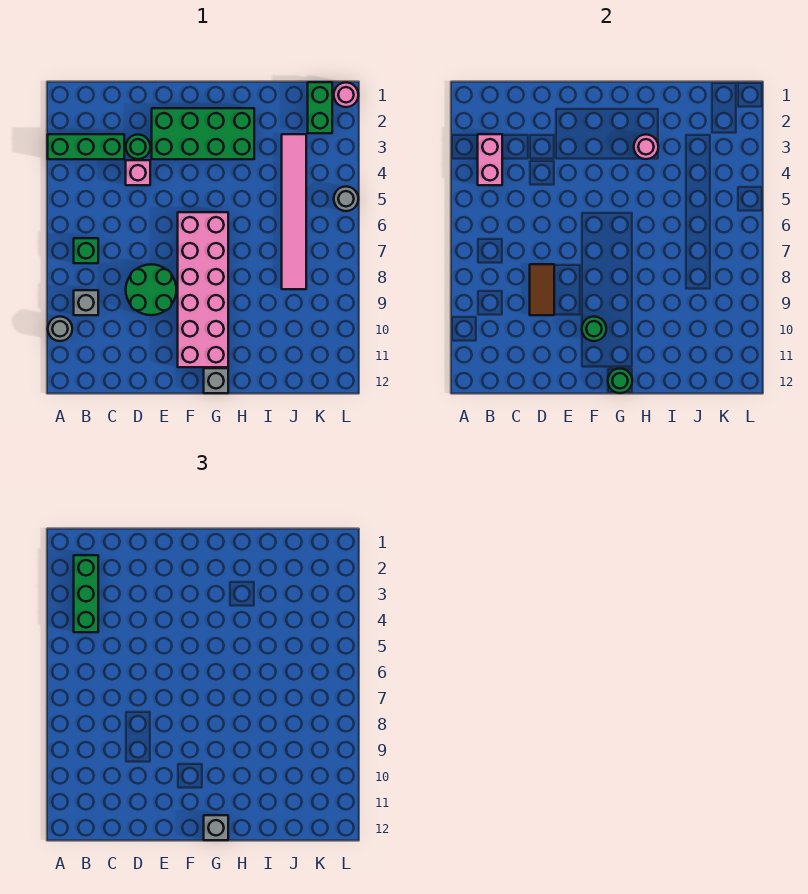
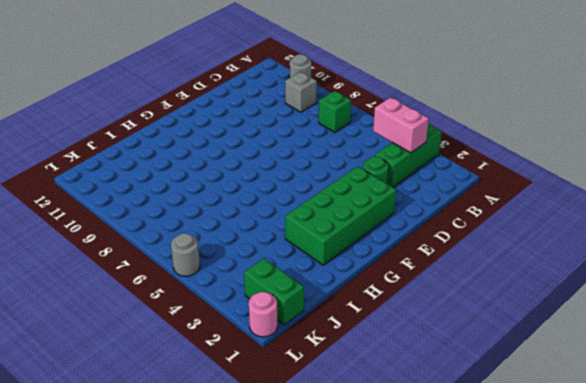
none -> pink 1x1 brick [126,160,150,185]
none -> green 2x2 round brick [126,264,176,315]
none -> pink 2x6 brick [178,212,228,367]

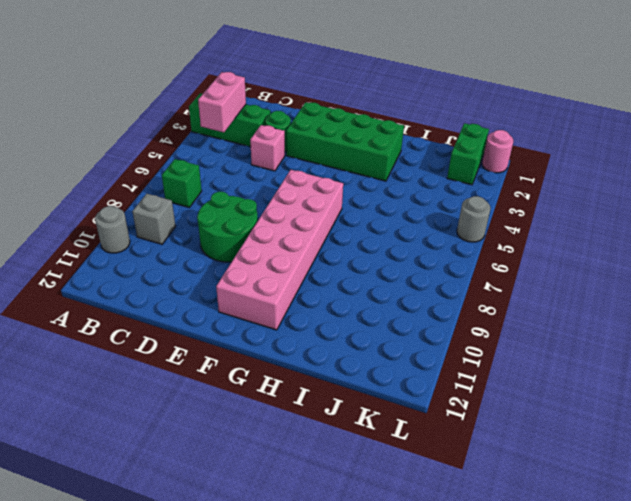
none -> grey 1x1 brick [204,368,228,393]
none -> pink 1x6 tile [282,134,306,289]
none -> brown 1x2 tile [530,264,554,315]

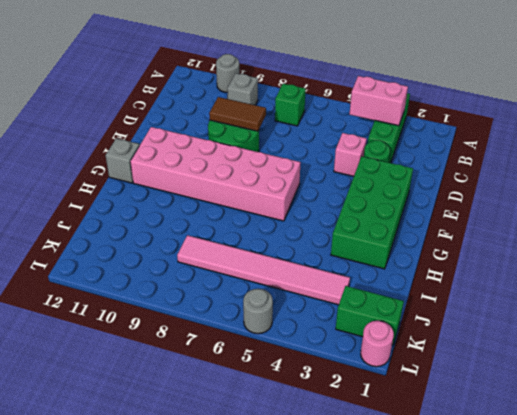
none -> green 1x1 round brick [582,317,606,341]
none -> green 1x1 round brick [608,369,632,393]
none -> pink 1x1 round brick [634,135,658,159]

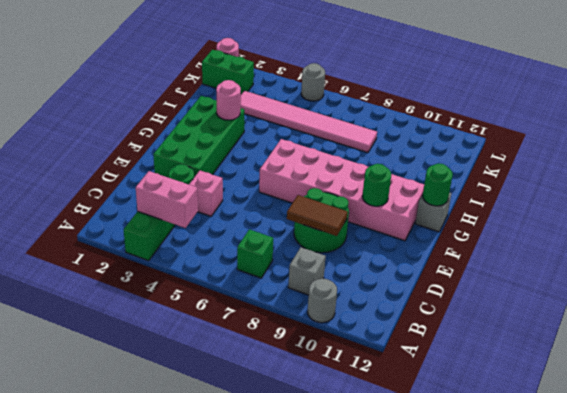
none -> green 1x3 brick [74,555,98,632]
none -> grey 1x1 brick [204,815,228,840]

